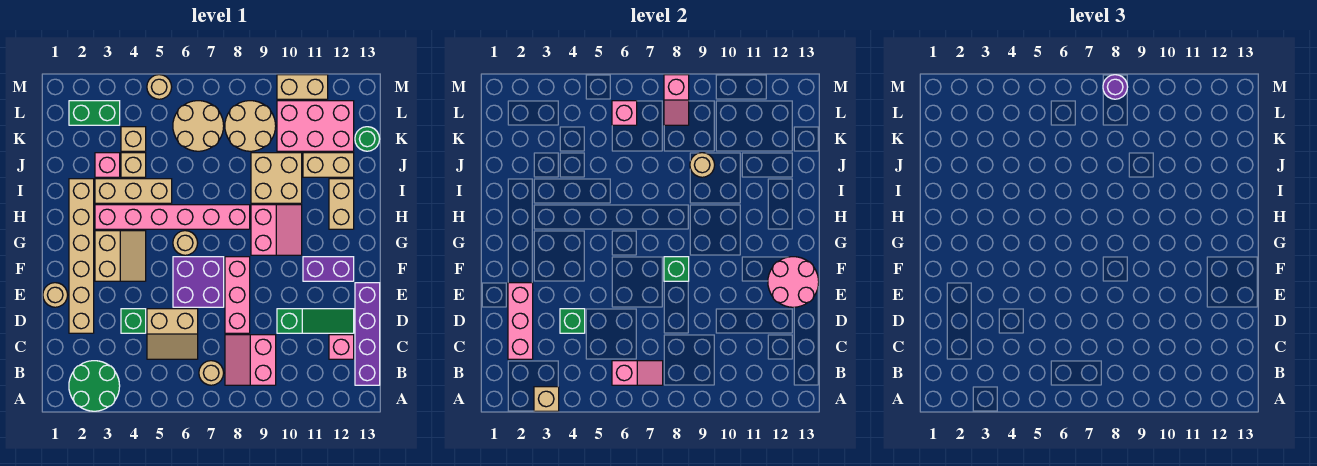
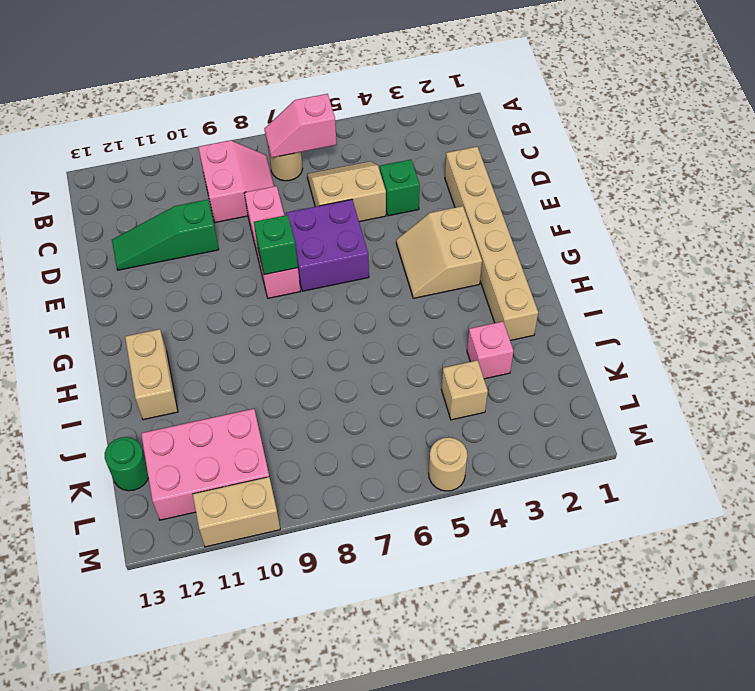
none -> green 2x2 round brick [69,361,120,411]
none -> purple 1x4 brick [355,283,380,385]
none -> pink 1x1 brick [329,335,354,359]
none -> tan 1x1 round brick [43,283,68,307]

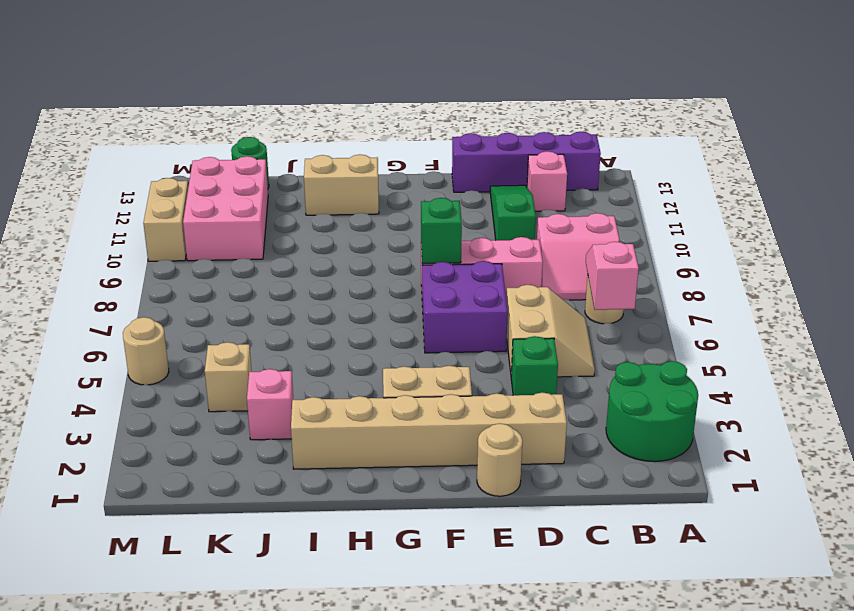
none -> purple 1x2 brick [303,257,354,281]
none -> tan 1x1 round brick [173,231,198,255]
none -> pink 2x2 slope [251,205,302,255]
none -> pink 1x6 brick [95,205,250,229]

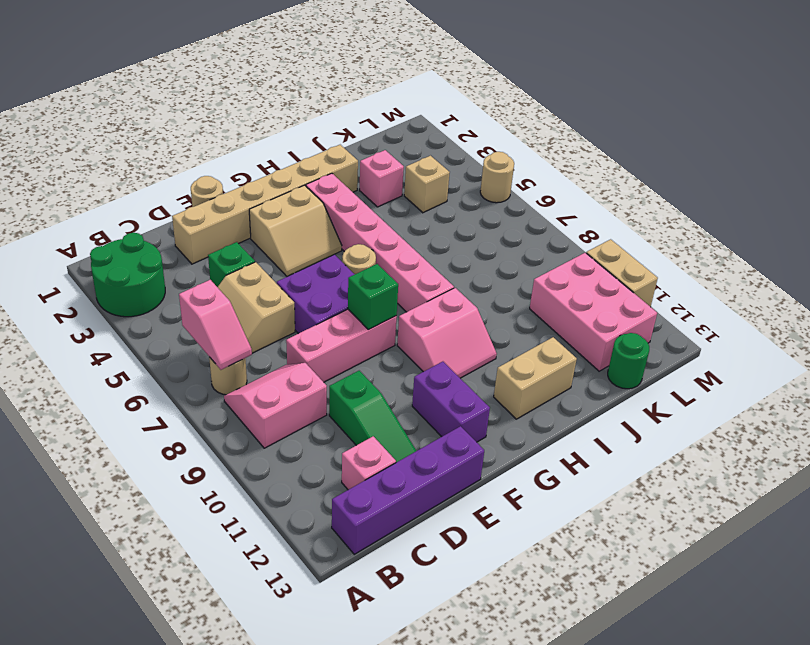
none -> tan 1x3 brick [95,179,172,203]
none -> tan 2x2 brick [251,153,302,203]
none -> tan 1x1 brick [121,153,146,177]
none -> tan 1x2 brick [303,153,354,177]

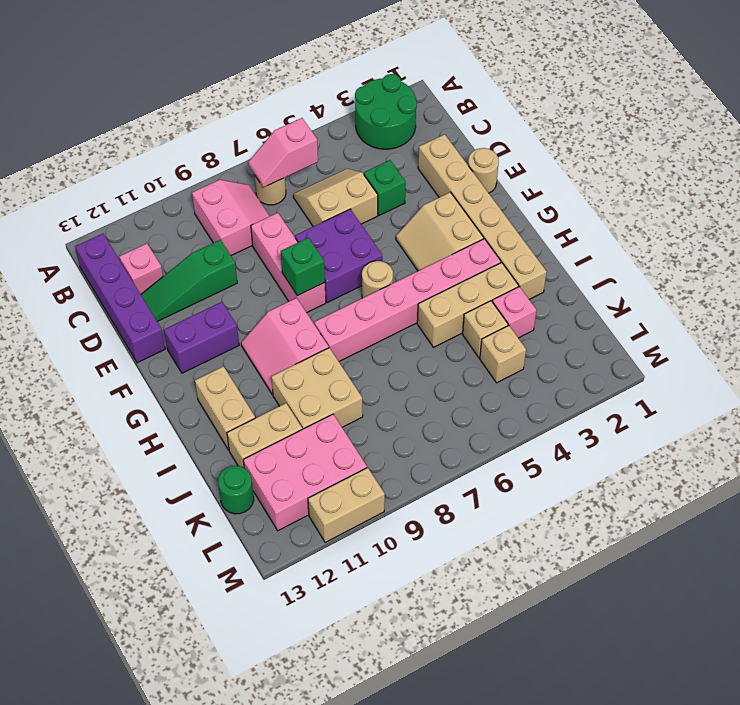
none -> tan 2x2 round brick [173,101,224,151]
none -> tan 2x2 round brick [225,101,276,151]
none -> green 1x2 brick [69,101,120,125]
none -> tan 1x1 round brick [147,75,172,99]

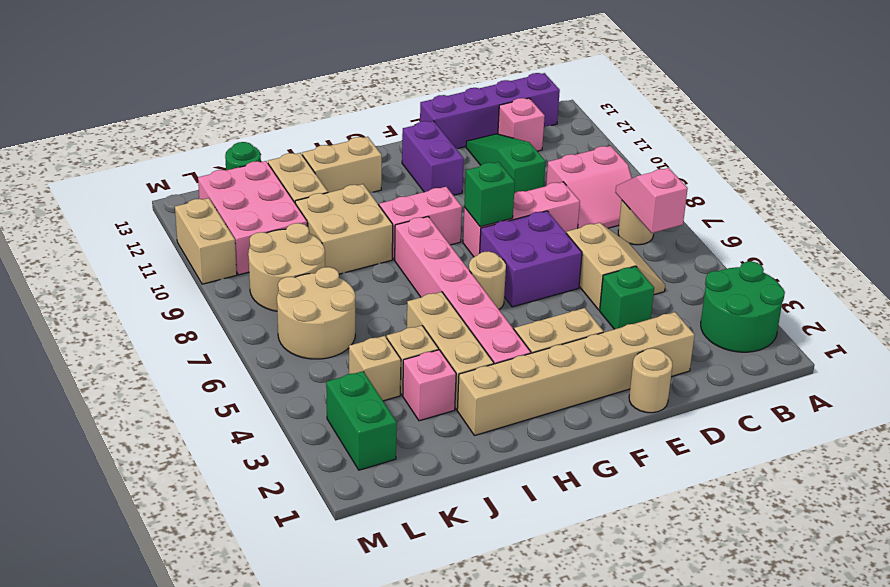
none -> tan 1x1 round brick [147,75,172,99]
none -> tan 1x1 brick [534,387,559,411]
none -> pink 1x3 brick [508,283,533,359]
none -> green 1x1 brick [560,309,585,333]

